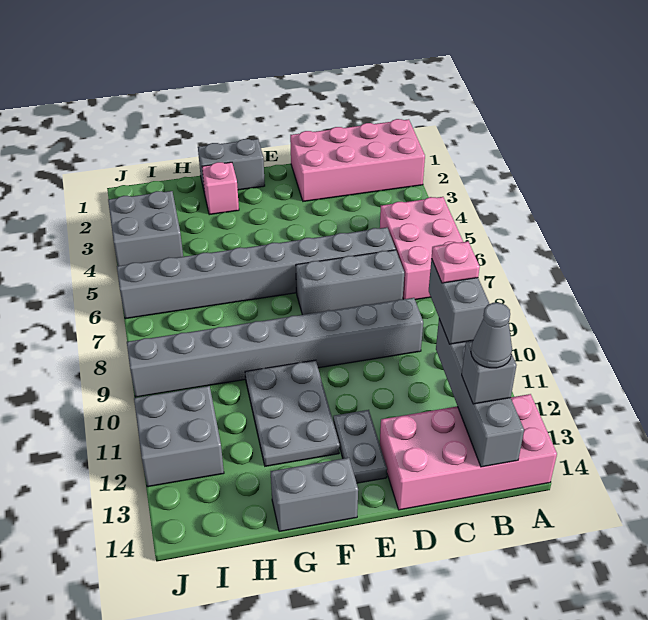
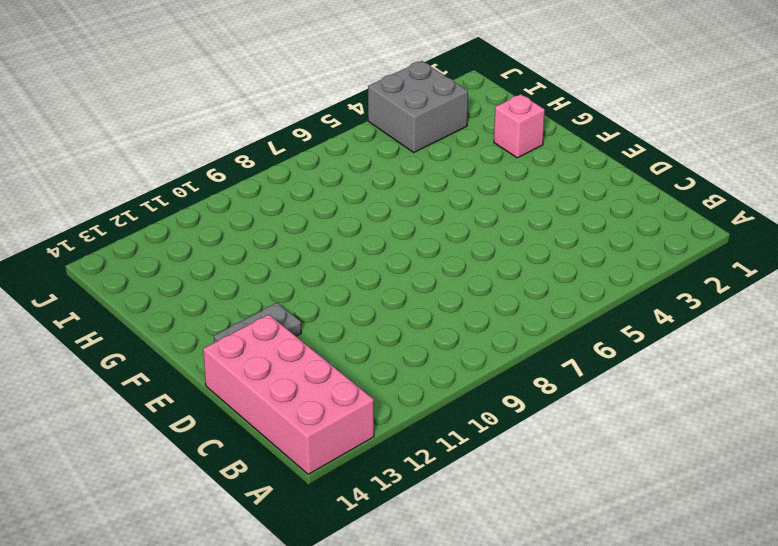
none -> pink 2x4 brick [290,119,425,201]
none -> pink 2x3 brick [380,197,463,300]
none -> grey 1x8 brick [117,227,396,319]

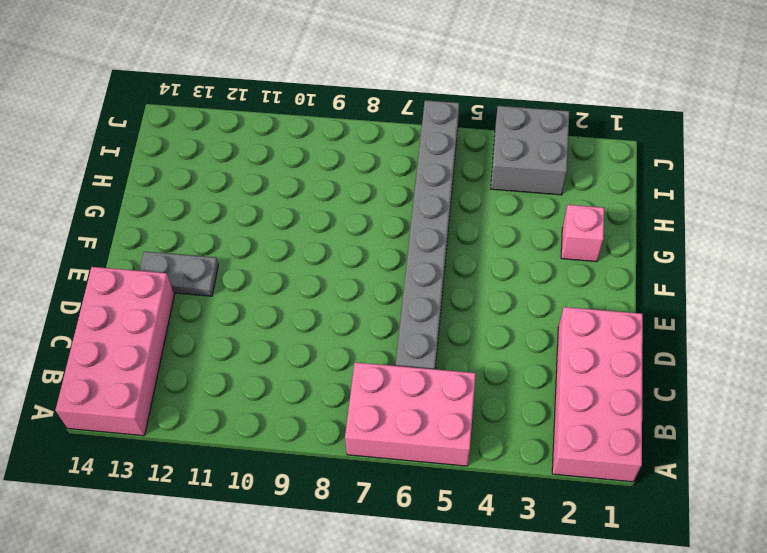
none -> grey 1x3 brick [296,250,404,315]
none -> grey 1x8 brick [127,298,423,397]
none -> grey 1x2 brick [198,139,265,193]

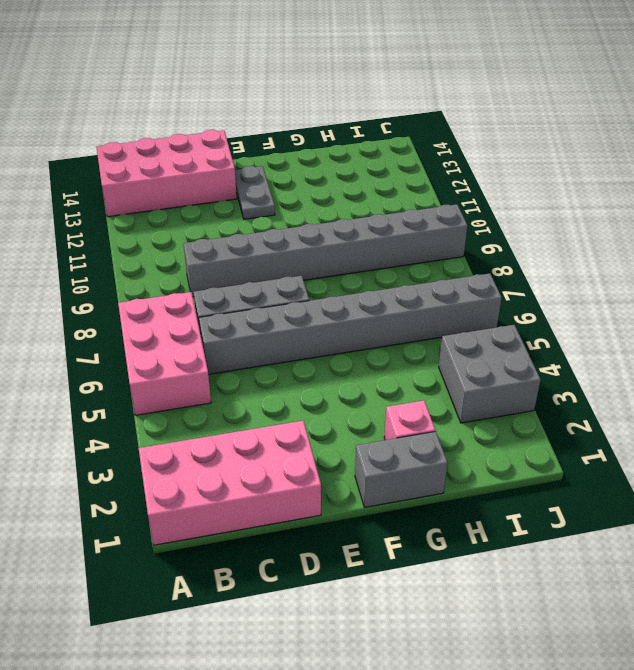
none -> grey 2x3 plate [245,360,340,466]
none -> grey 1x2 brick [271,458,358,532]
none -> grey 2x2 brick [134,386,224,487]

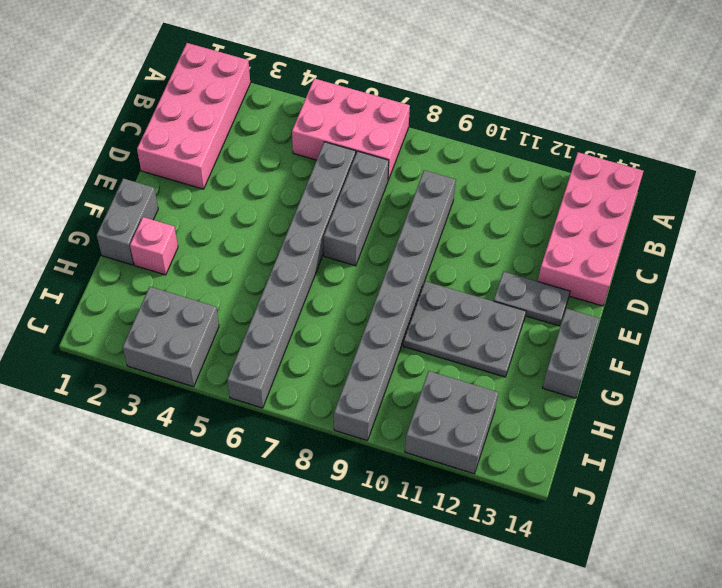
none -> grey 1x4 brick [436,319,524,467]
none -> grey 1x2 brick [429,259,489,344]
none -> grey 1x1 brick [462,341,517,404]

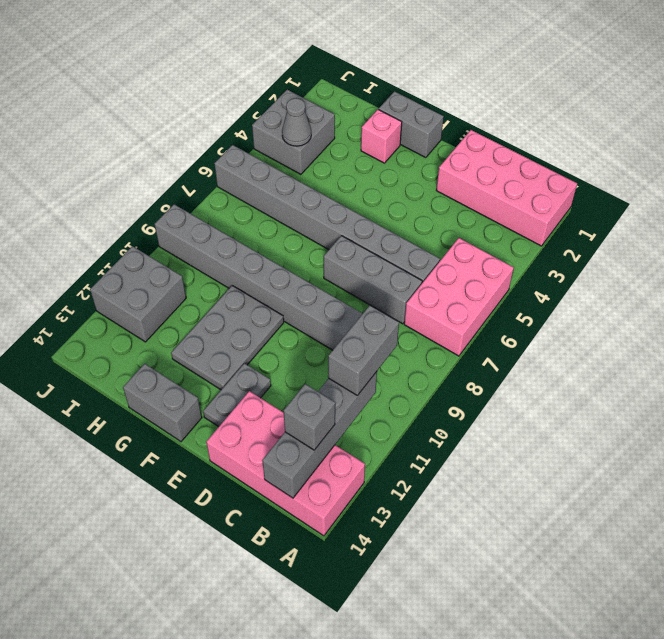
grey 1x1 cone [282,98,311,146] -> grey 1x1 cone moved to [471,303,512,368]
none -> pink 1x1 plate [432,242,480,283]

